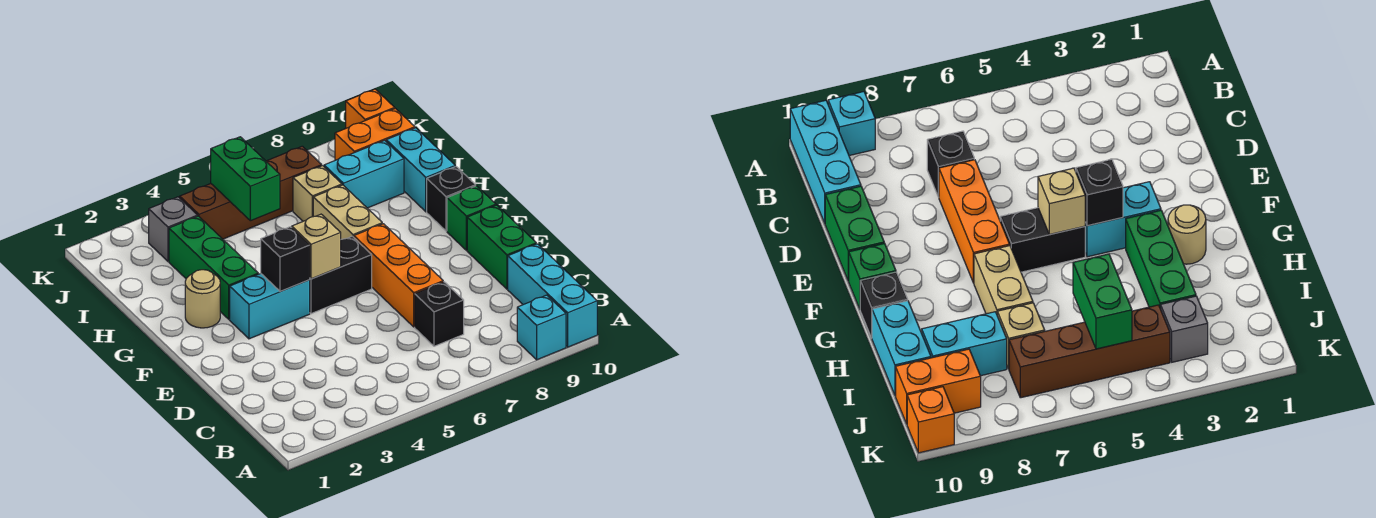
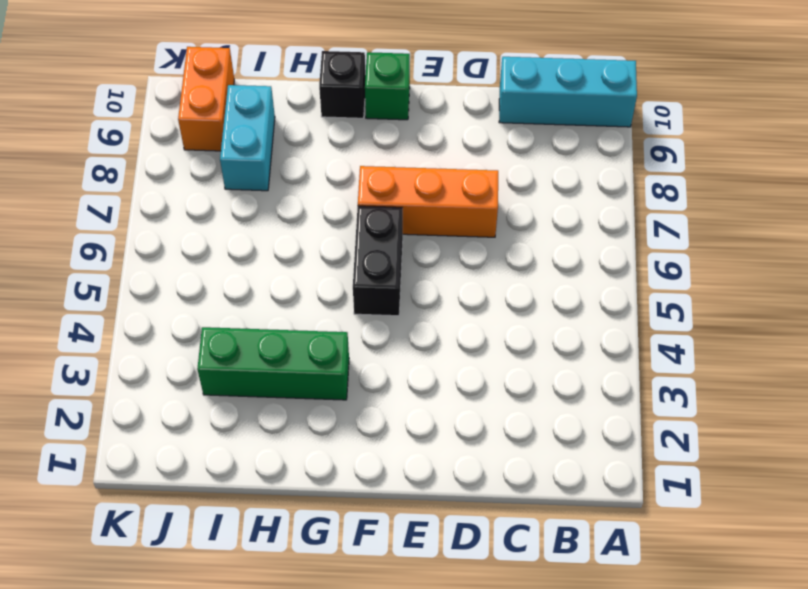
none -> cyan 1x1 brick [517,295,566,360]
none -> black 1x1 brick [415,282,464,346]
none -> green 1x2 brick [467,205,536,289]

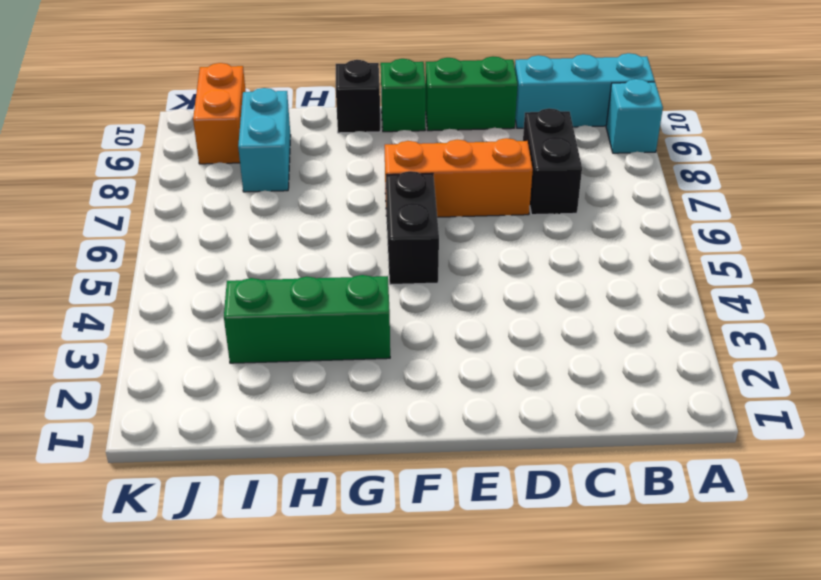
black 1x2 brick [523,108,582,215] -> black 1x1 brick [415,282,464,346]
none -> cyan 1x2 brick [230,274,310,339]
none -> tan 1x1 round brick [185,270,220,328]
none -> tan 1x2 brick [313,185,382,239]

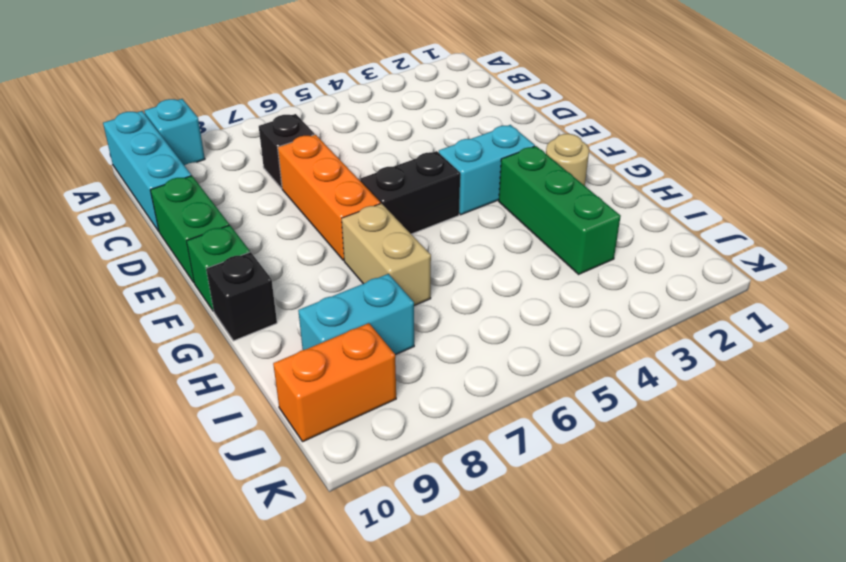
none -> cyan 1x2 brick [386,128,455,212]
none -> tan 1x1 brick [293,166,342,221]
none -> grey 1x1 brick [149,197,197,261]

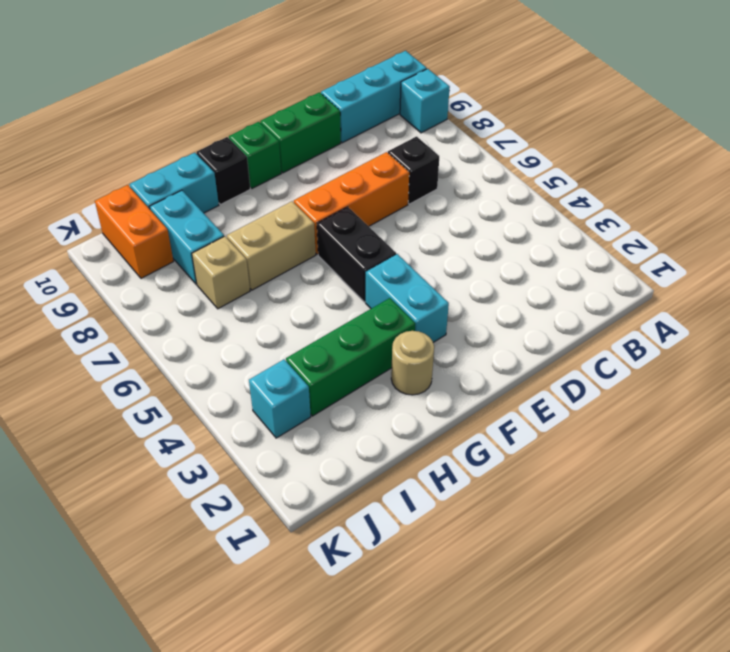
cyan 1x1 brick [249,359,311,438] -> grey 1x1 brick [149,197,197,261]
none -> brown 1x4 brick [180,146,322,239]
none -> orange 1x1 brick [346,89,395,128]
none -> black 1x1 brick [261,227,310,292]

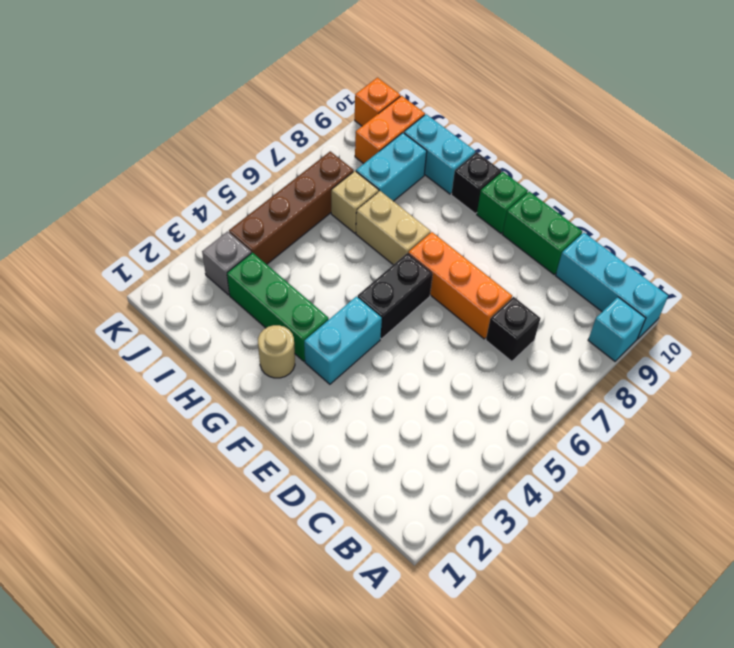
none -> black 1x1 brick [261,227,310,292]
none -> tan 1x1 brick [292,214,341,279]
none -> green 1x2 brick [211,137,280,221]

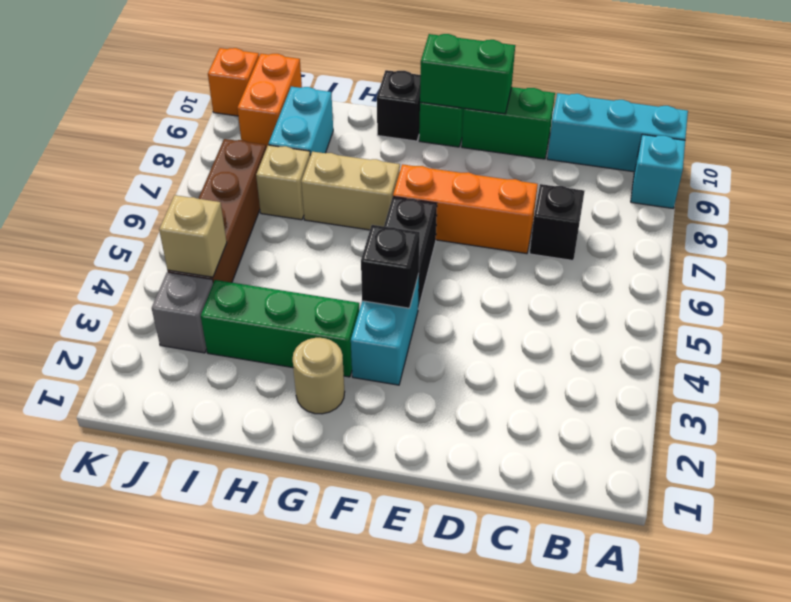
green 1x2 brick [420,34,515,114] -> green 1x2 brick moved to [211,137,280,221]
tan 1x1 brick [159,195,227,277] -> tan 1x1 brick moved to [292,214,341,279]
none -> cyan 1x2 brick [386,128,455,212]

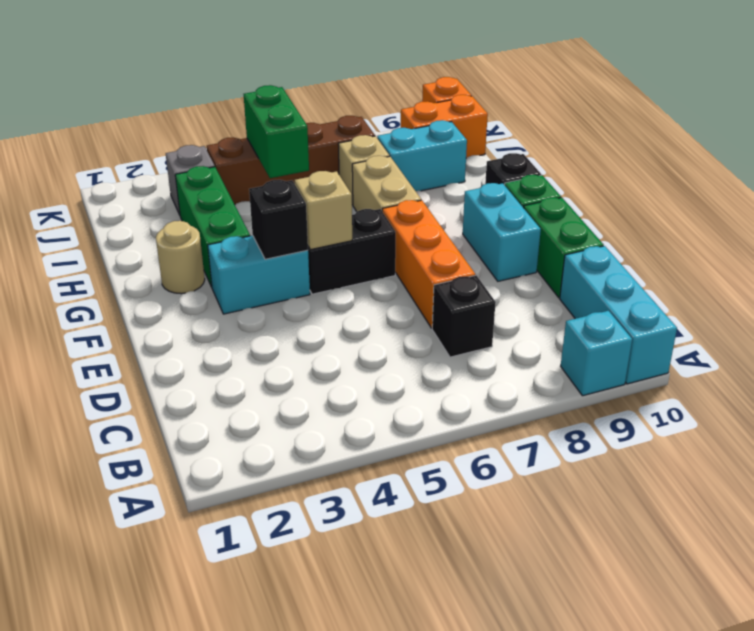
cyan 1x2 brick [463,183,541,281] -> cyan 1x2 brick moved to [386,128,455,212]

